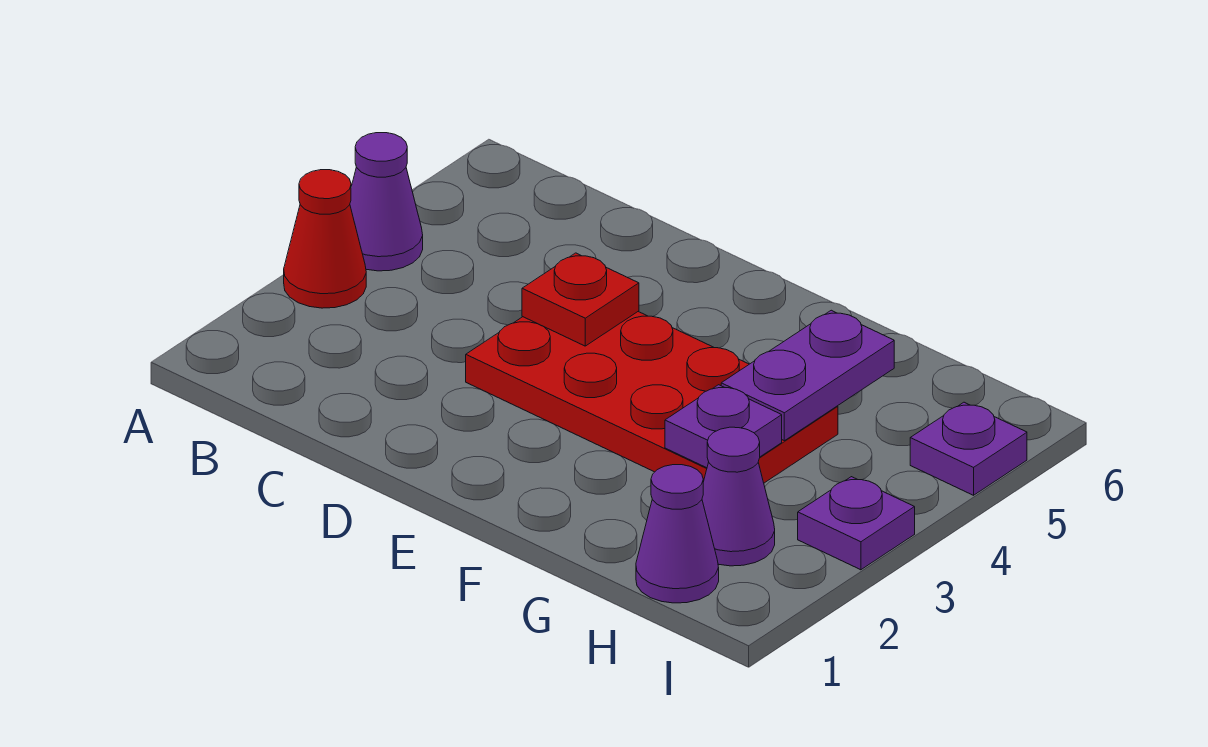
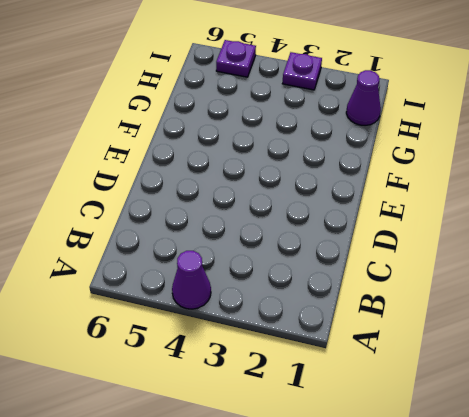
none -> red 1x1 cone [284,170,366,308]
none -> red 2x4 plate [466,312,838,483]

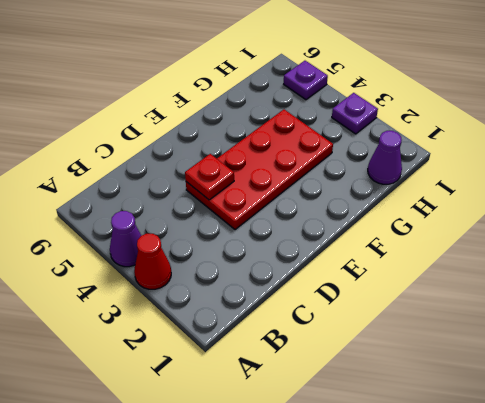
none -> purple 1x1 cone [702,427,775,566]
none -> purple 1x1 plate [665,385,782,468]

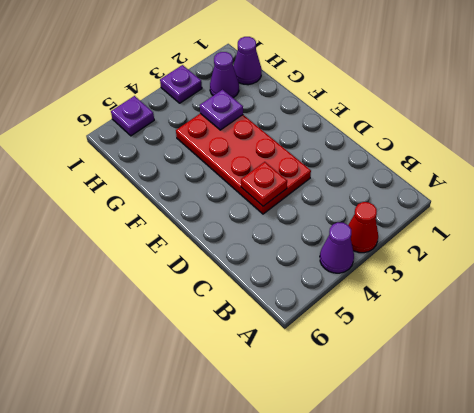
none -> purple 1x2 plate [721,310,894,441]

